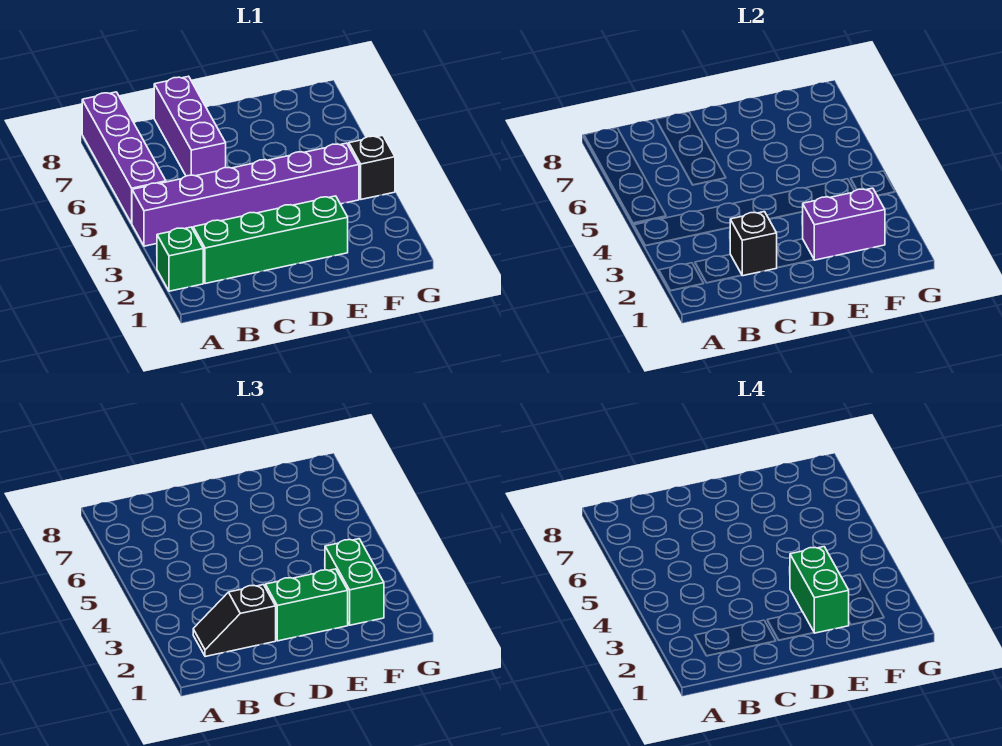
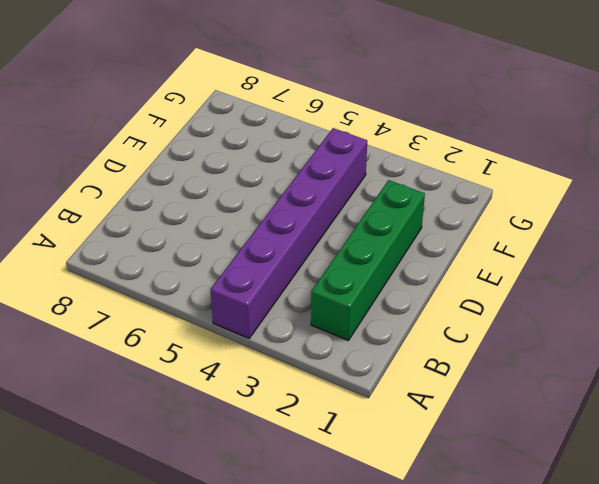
none -> green 1x1 brick [157,227,203,291]
none -> purple 1x4 brick [82,92,166,223]
none -> purple 1x3 brick [154,76,226,176]

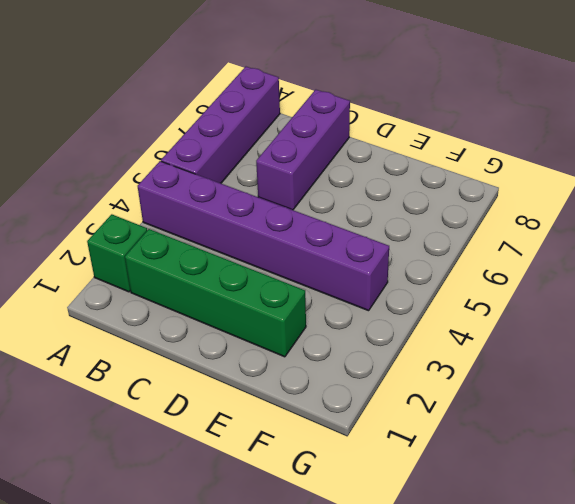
none -> black 1x1 brick [349,135,395,199]
none -> black 1x1 brick [730,212,777,276]
none -> purple 1x2 brick [803,188,885,260]

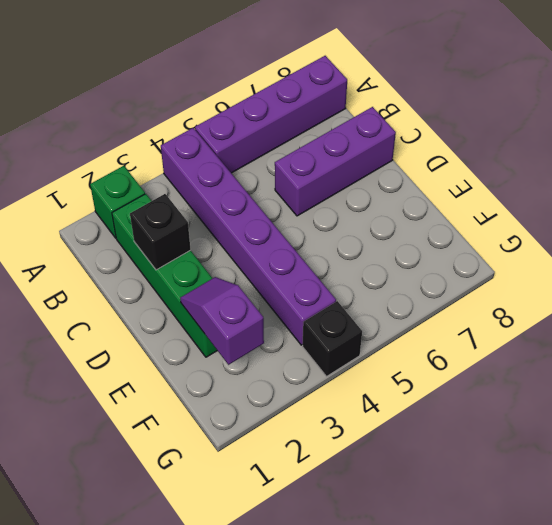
purple 1x2 slope [180,277,264,365] -> purple 1x2 brick [803,188,885,260]
none -> black 1x2 slope [193,585,276,657]
none -> green 1x2 brick [265,569,348,641]
none -> green 1x2 brick [325,539,384,625]

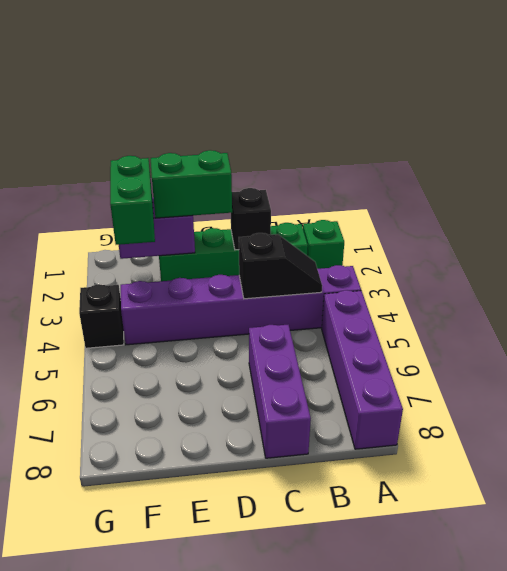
black 1x2 slope [239,233,322,299] -> black 1x2 slope moved to [193,585,276,657]
none -> green 1x2 brick [790,547,849,633]

